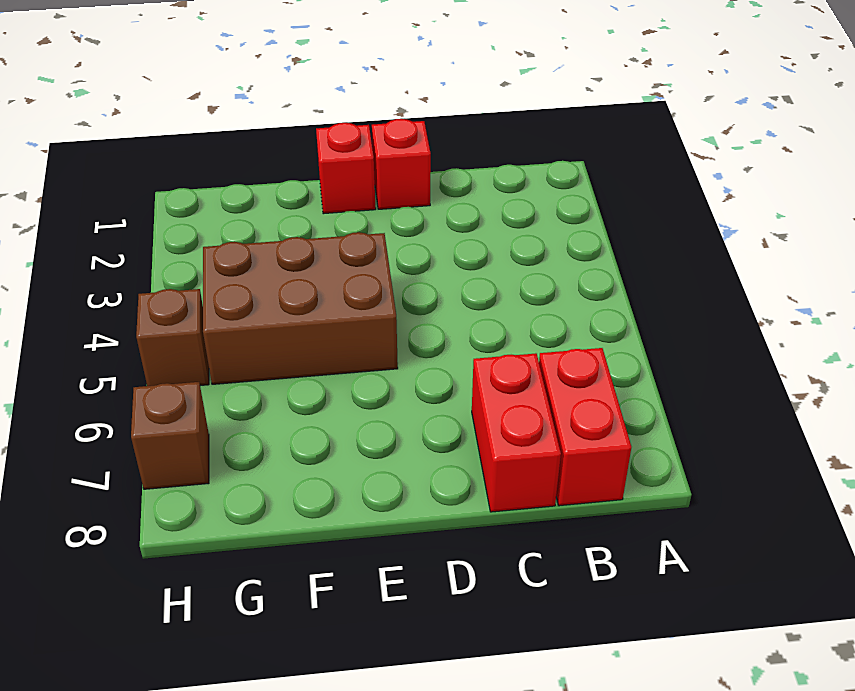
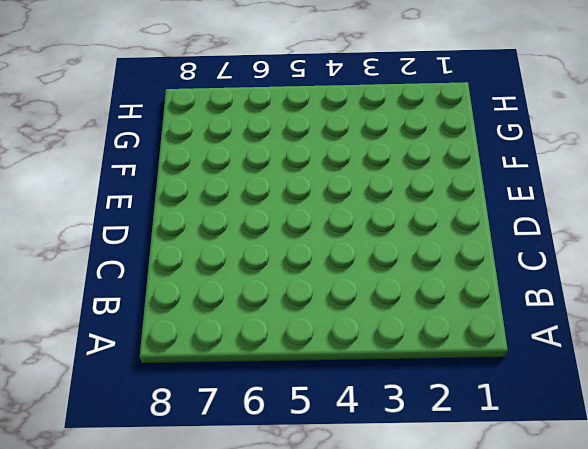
none -> red 1x2 brick [539,348,631,506]
none -> red 1x2 brick [472,353,561,512]

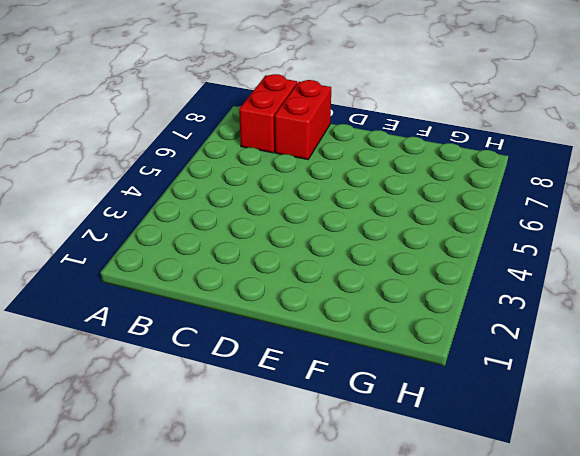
none -> red 1x1 brick [372,119,431,209]
none -> red 1x1 brick [316,123,376,214]

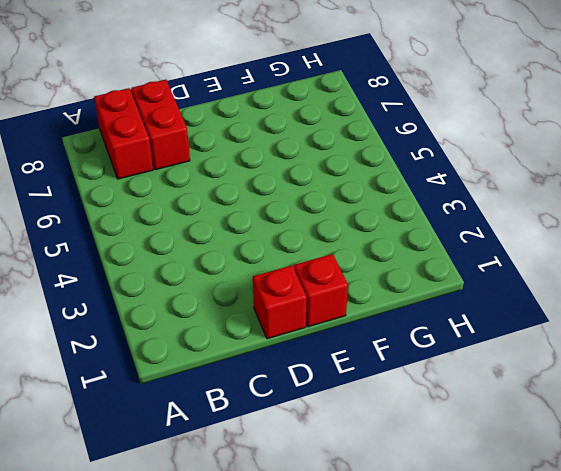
none -> brown 2x3 brick [203,232,398,384]
none -> brown 1x1 brick [136,289,209,386]

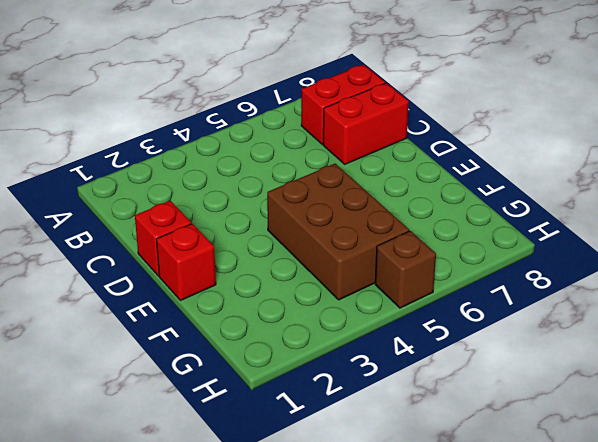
none -> brown 1x1 brick [131,382,209,489]

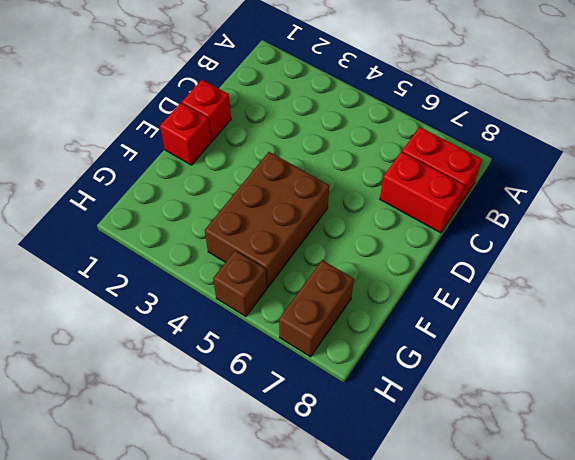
brown 1x2 brick [279,260,354,357] -> brown 1x1 brick [131,382,209,489]

